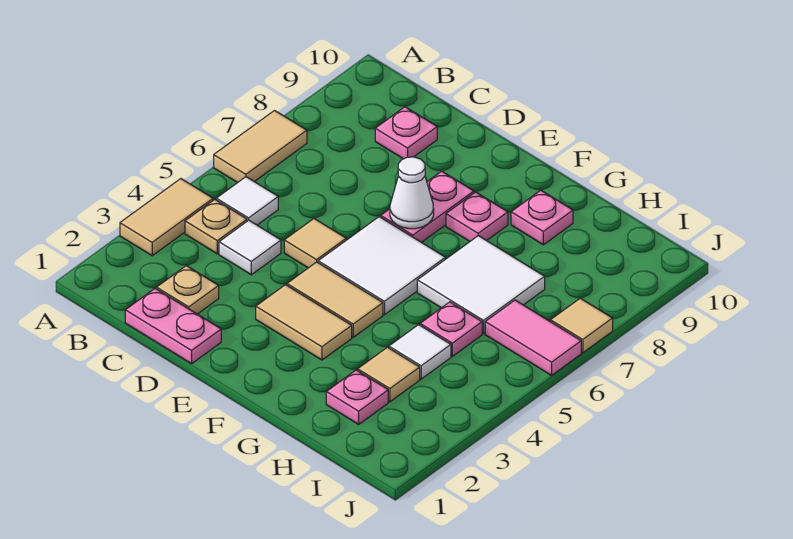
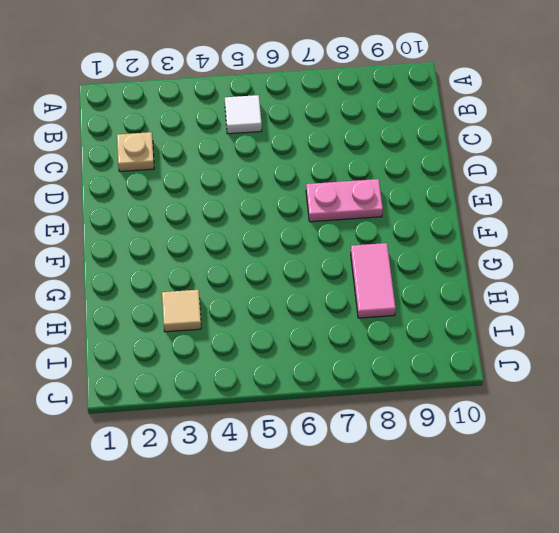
pink 1x2 tile [351,243,396,318] -> pink 1x2 tile moved to [485,300,581,375]
none -> tan 1x2 tile [120,179,213,256]
none -> tan 1x2 tile [214,111,307,183]
none -> tan 1x1 plate [185,200,247,254]

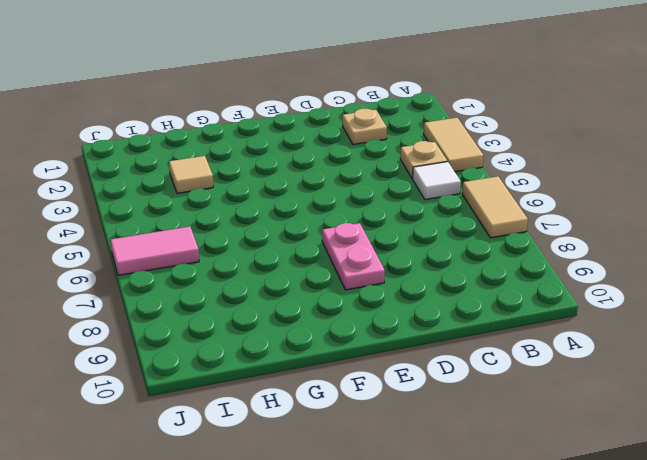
none -> pink 1x2 plate [125,288,221,364]
none -> white 1x1 tile [219,220,281,275]
none -> pink 1x1 plate [375,107,437,159]

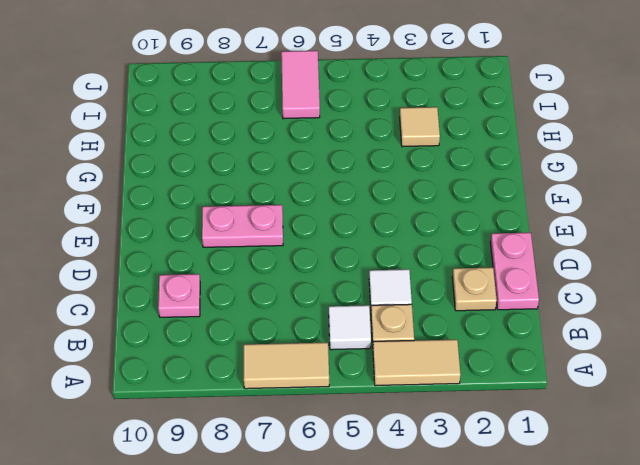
none -> tan 1x1 tile [284,219,346,268]
none -> tan 1x2 tile [256,285,352,360]
none -> tan 1x2 tile [287,262,383,337]

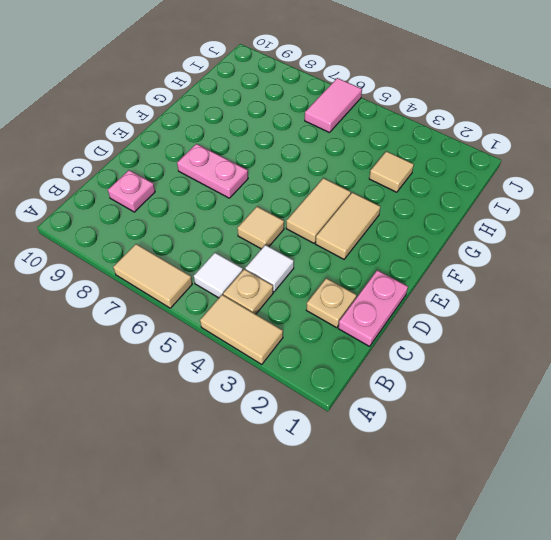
none -> white 2x2 tile [318,217,445,315]
none -> pink 1x1 plate [446,192,508,241]
none -> white 2x2 tile [417,236,545,334]

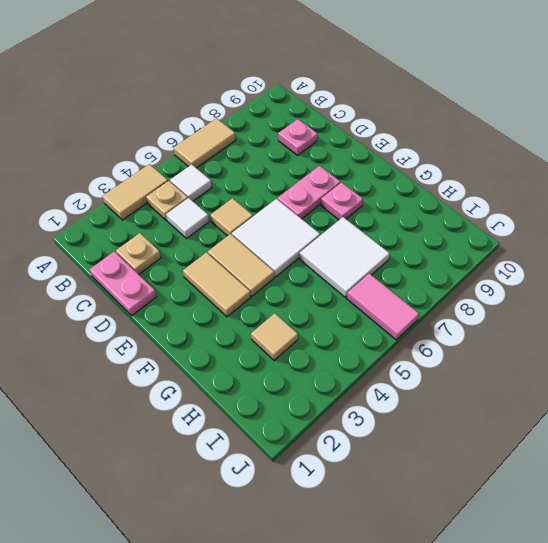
none -> pink 1x1 plate [511,190,573,245]
none -> pink 1x1 plate [326,370,388,424]
none -> white 1x1 tile [389,325,451,379]

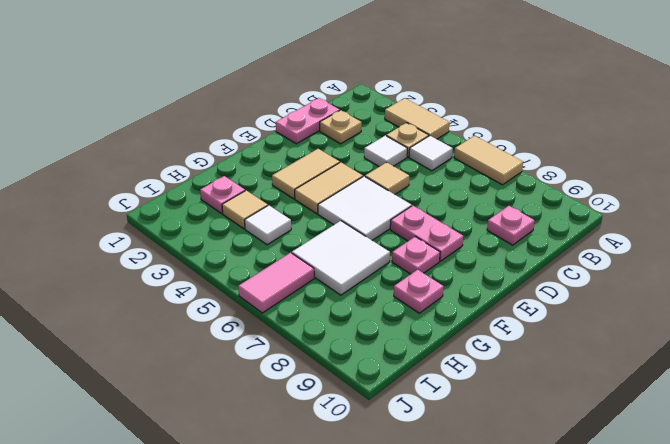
none -> pink 1x1 plate [420,302,482,356]
none -> tan 1x1 tile [551,298,613,353]
none -> white 1x1 cone [390,157,434,229]

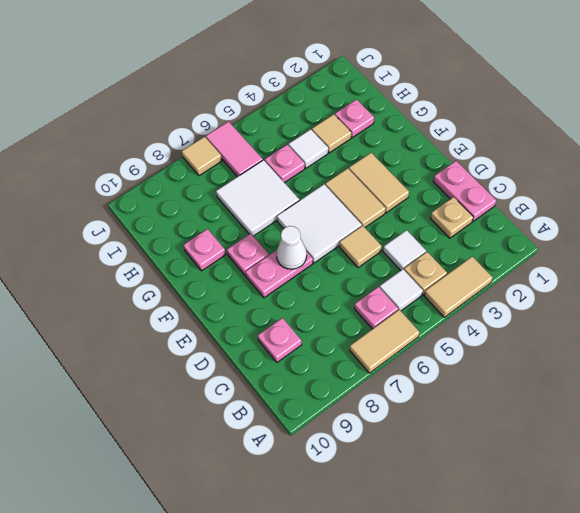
pink 1x1 plate [354,287,398,329] -> none

